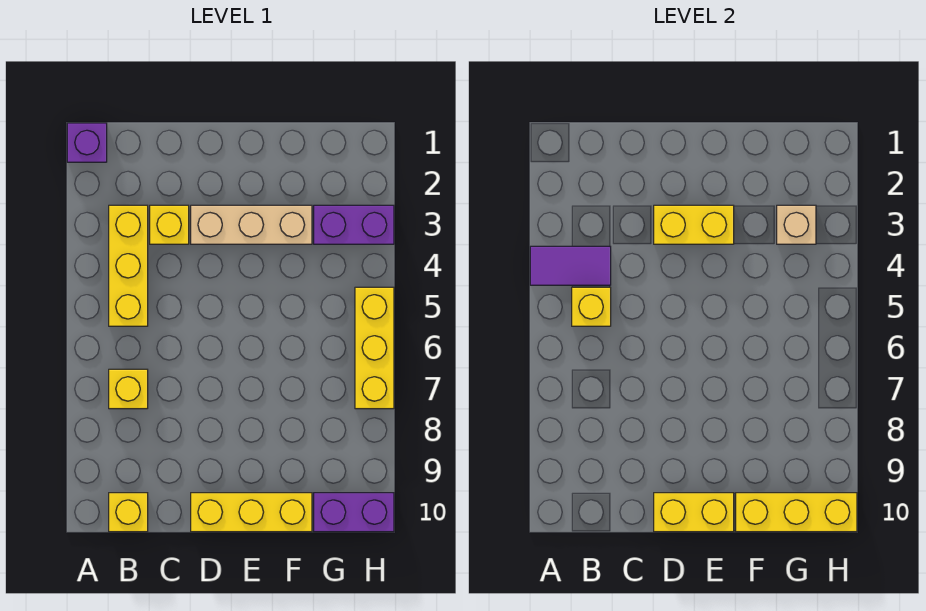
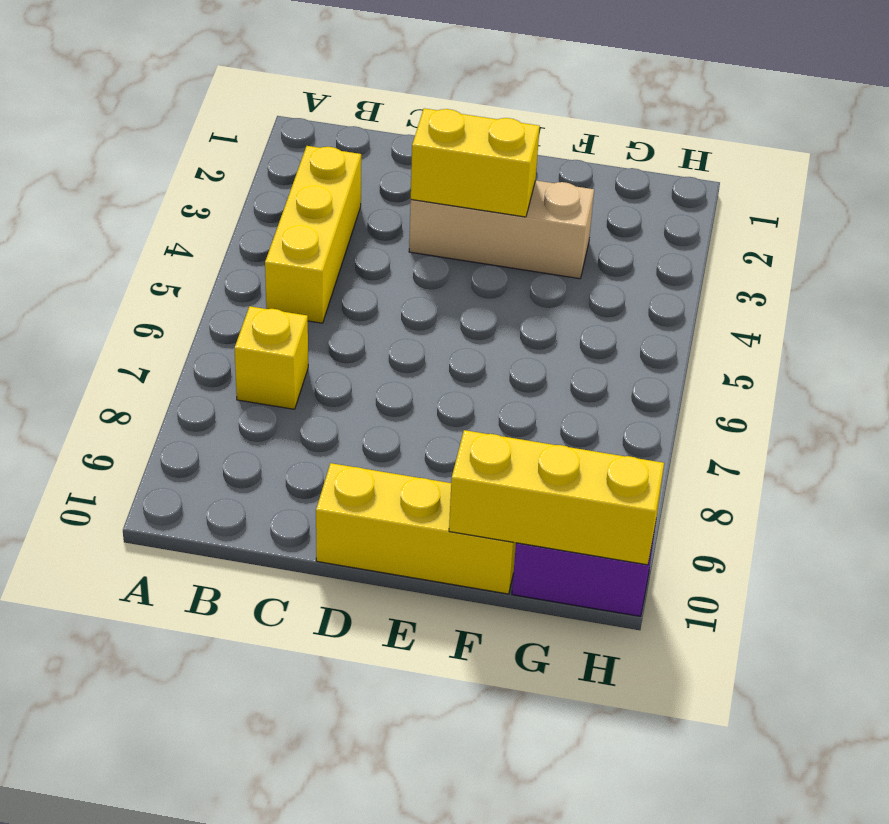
none -> purple 1x1 brick [67,123,107,162]
none -> yellow 1x1 brick [109,493,148,532]
none -> yellow 1x1 brick [150,205,189,244]

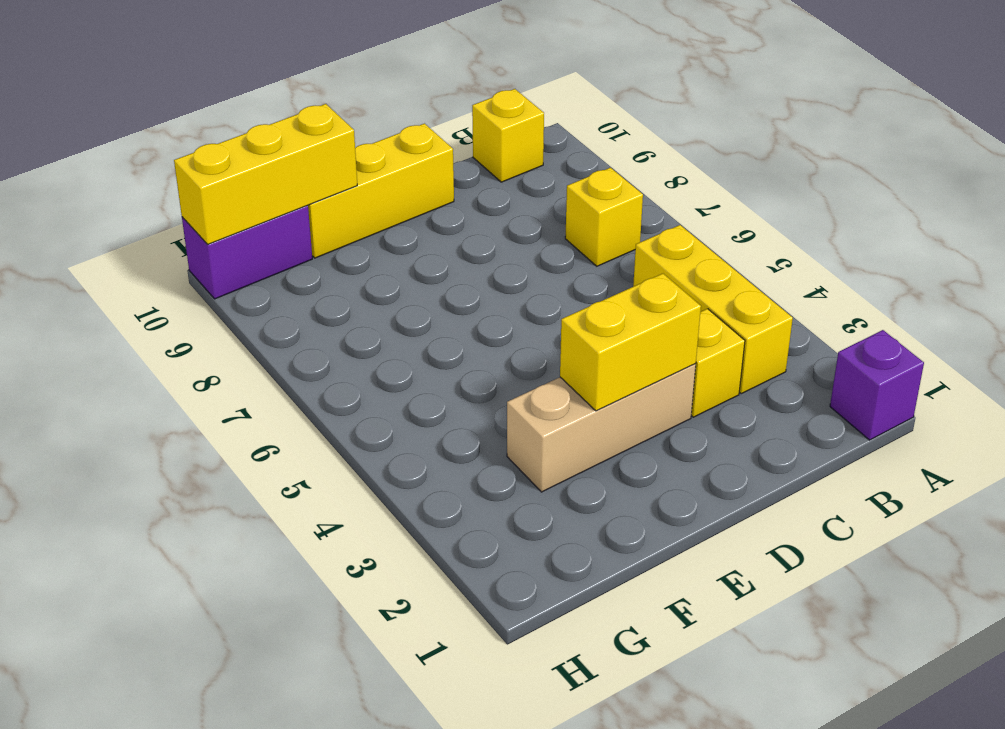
none -> purple 1x2 brick [314,205,394,244]
none -> yellow 1x3 brick [355,287,394,409]
none -> purple 1x2 tile [530,246,611,285]

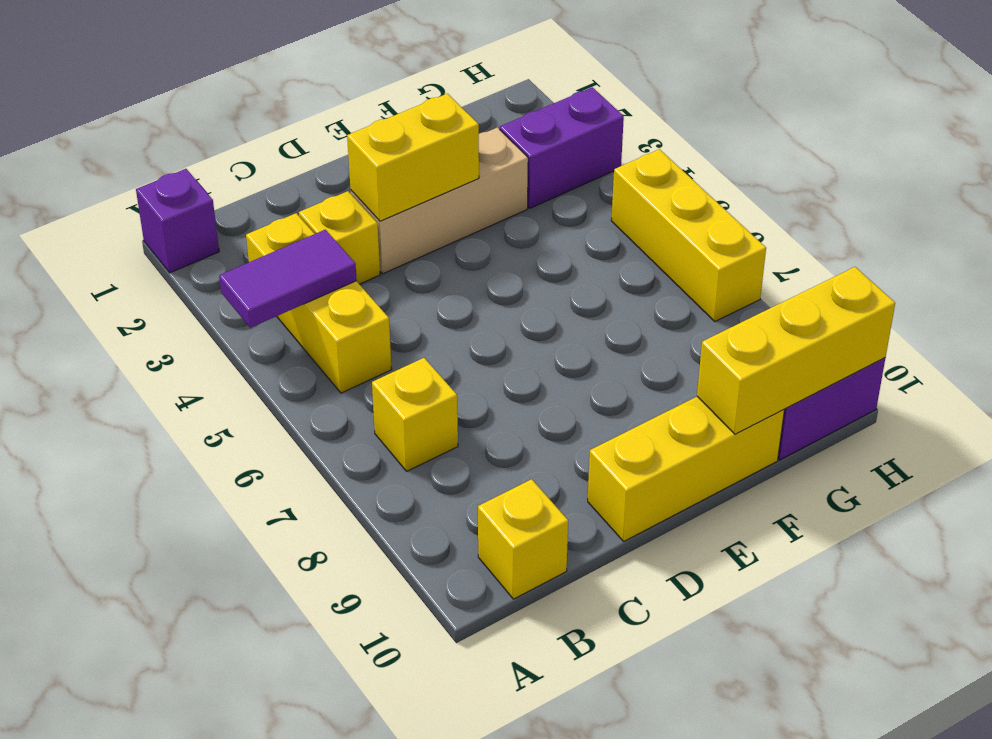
none -> yellow 1x1 brick [572,287,611,326]
none -> yellow 1x2 brick [654,493,734,532]
none -> tan 1x1 brick [777,205,816,244]

